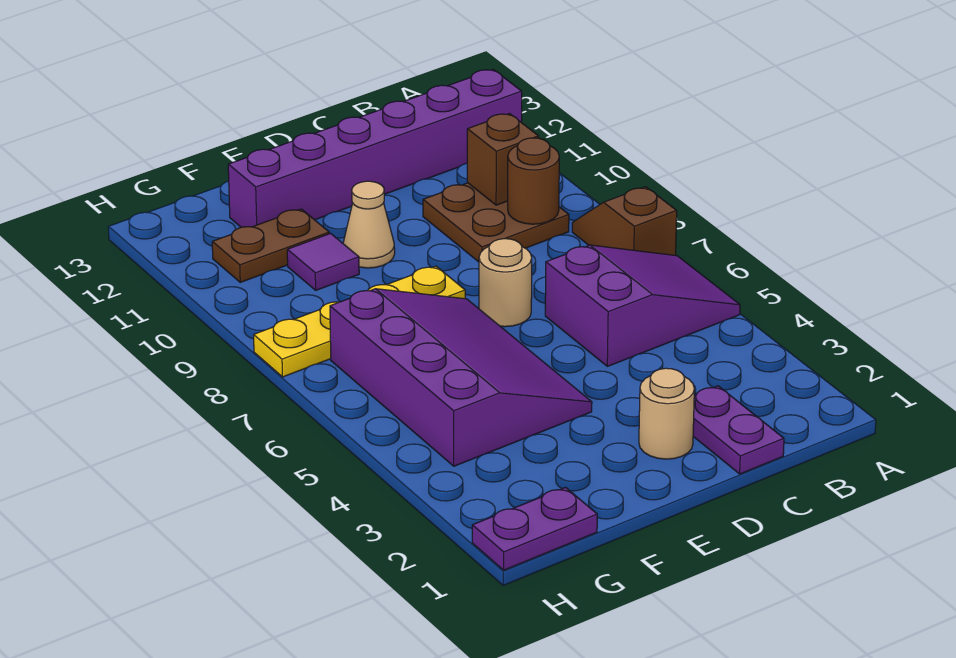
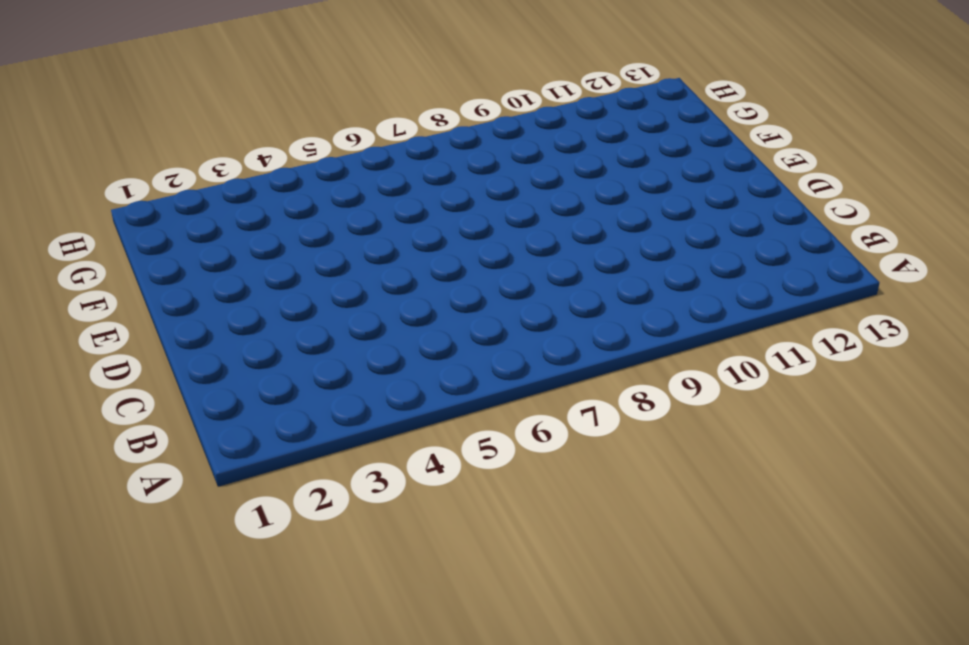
none -> purple 2x3 slope [545,245,740,366]
none -> brown 1x2 slope [572,187,677,255]
none -> purple 1x6 brick [228,69,522,227]

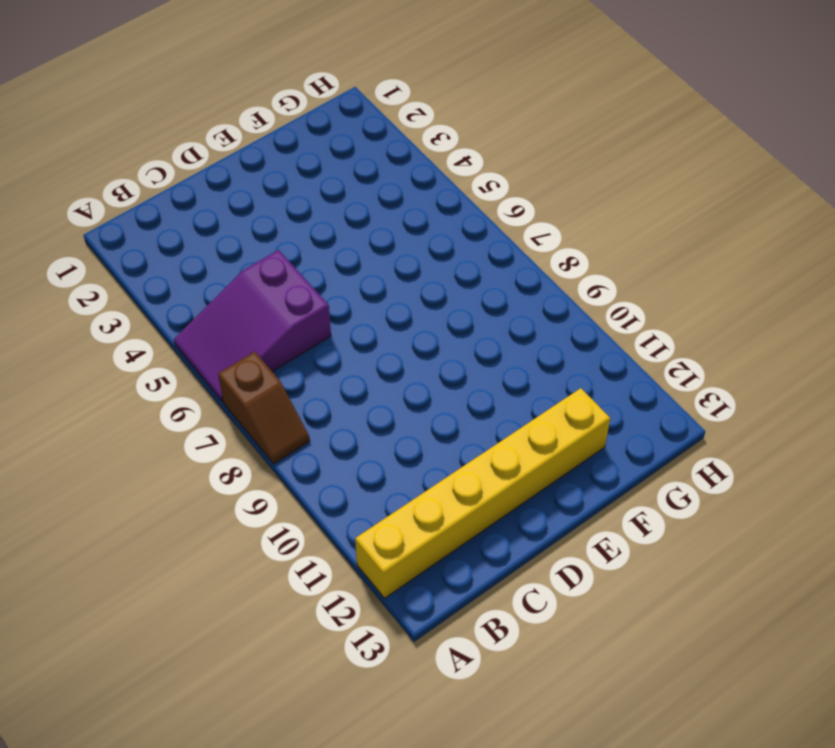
yellow 1x6 brick [355,388,610,598] -> purple 1x6 brick [228,69,522,227]
none -> brown 2x2 plate [423,183,569,262]
none -> purple 1x2 plate [693,386,784,474]
none -> tan 1x1 round brick [639,368,694,459]

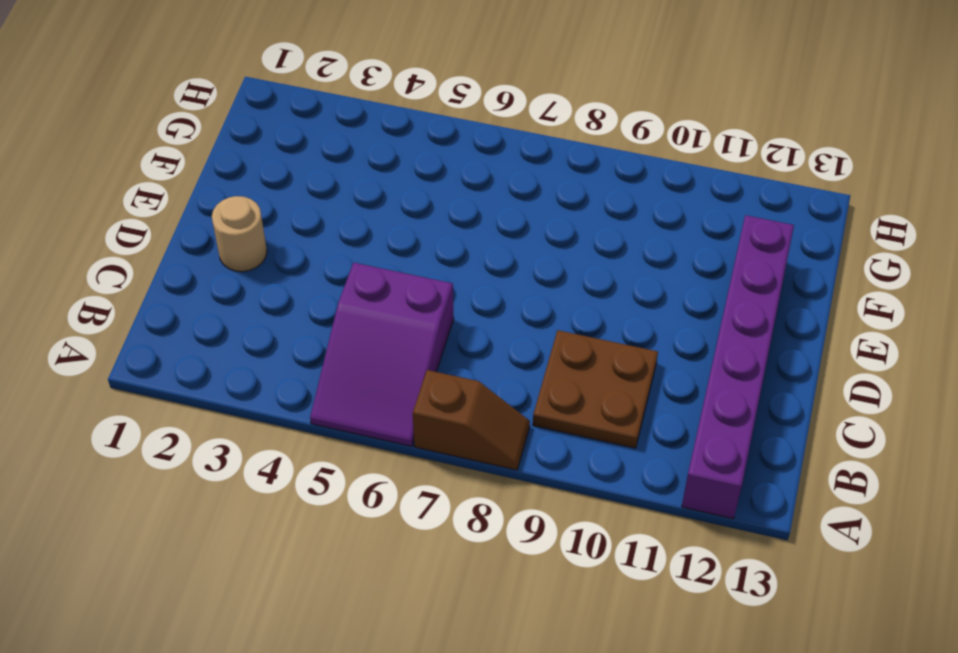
none -> purple 1x2 plate [693,386,784,474]
none -> tan 1x1 round brick [479,239,532,327]
none -> purple 3x4 slope [330,289,592,466]

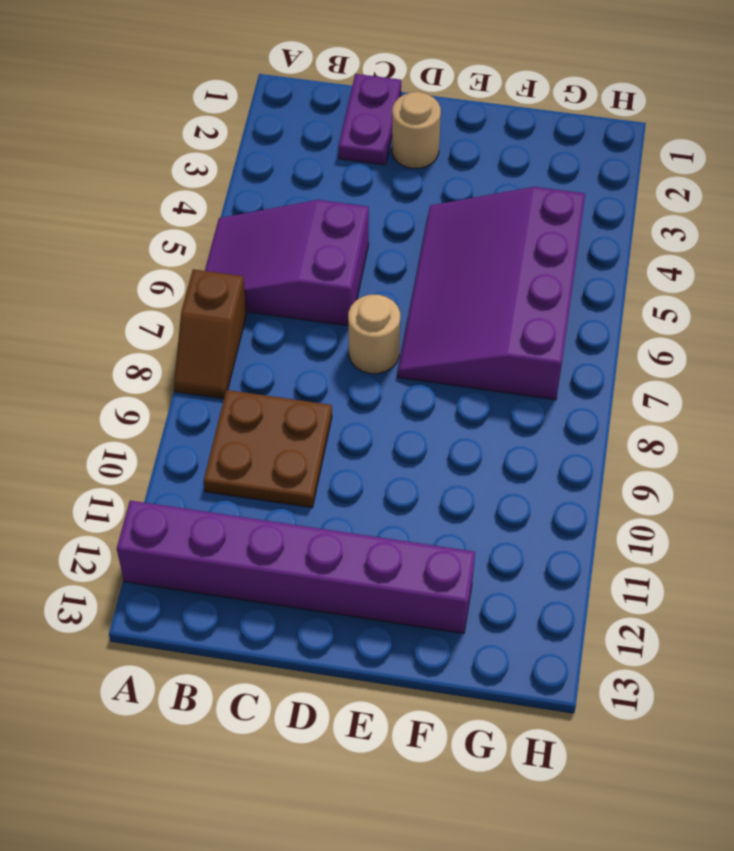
none -> yellow 1x4 plate [254,266,465,377]
none -> tan 1x1 cone [343,181,395,268]
none -> purple 1x1 tile [287,233,359,290]

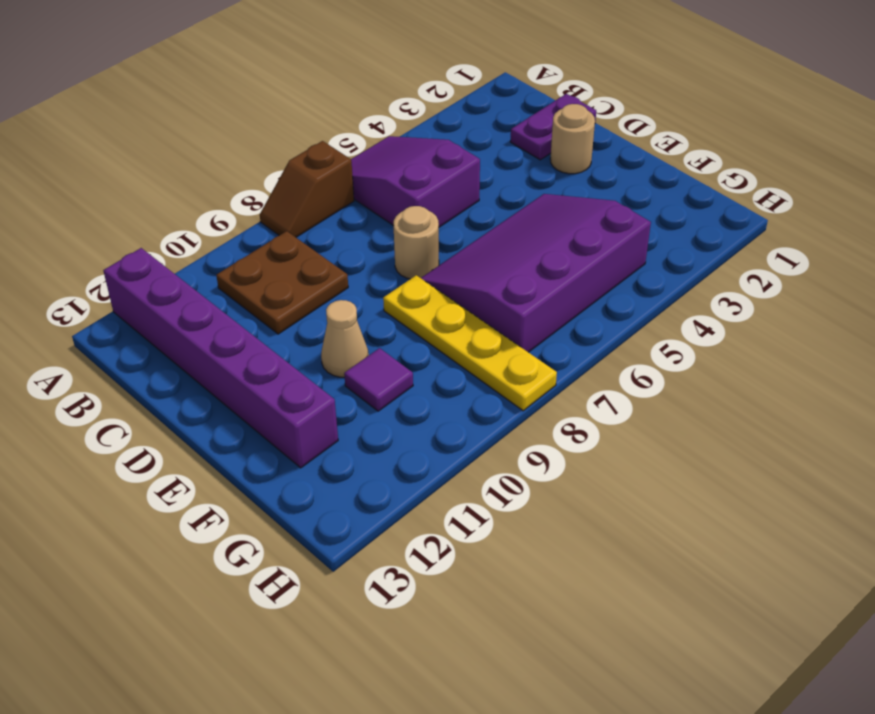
none -> brown 1x2 plate [212,209,329,282]
none -> purple 1x2 plate [472,487,597,570]
none -> brown 1x1 round brick [508,138,559,224]

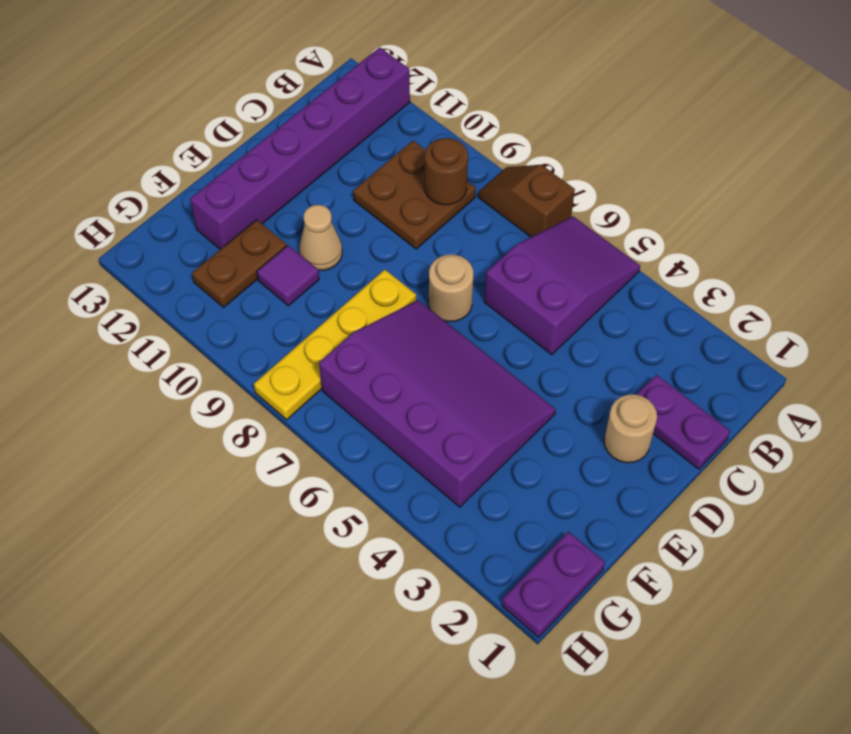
none -> brown 1x1 brick [467,114,539,205]

